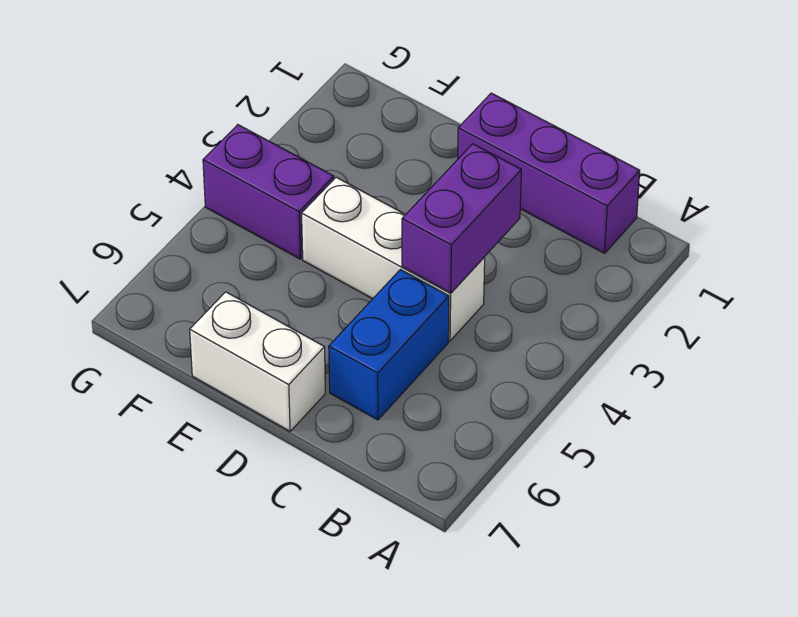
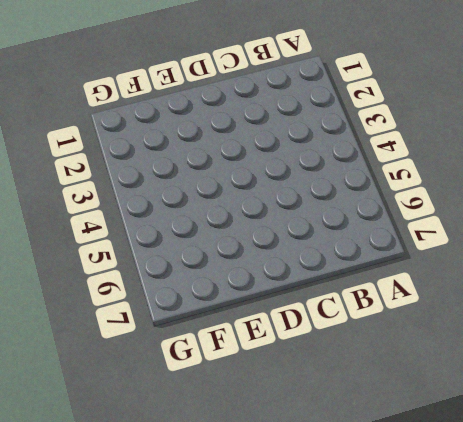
none -> purple 1x3 brick [458,93,640,253]
none -> white 1x3 brick [302,177,485,341]

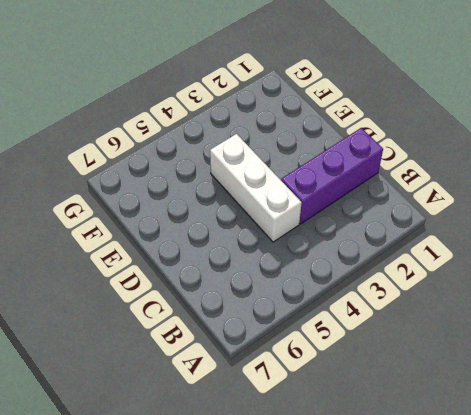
purple 1x3 brick [281,128,383,224] -> purple 1x3 brick turned to [458,93,640,253]
none -> blue 1x2 brick [329,270,449,420]
none -> white 1x2 brick [190,292,325,431]

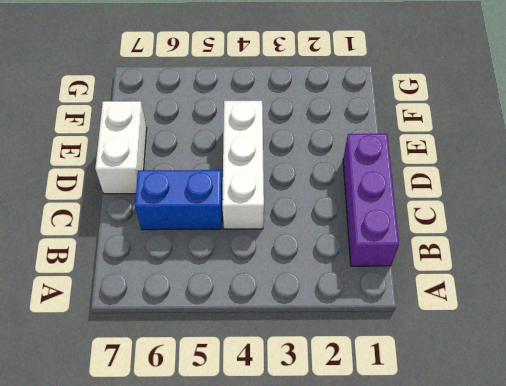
none -> purple 1x2 brick [203,125,334,259]
none -> purple 1x2 brick [402,144,521,293]

